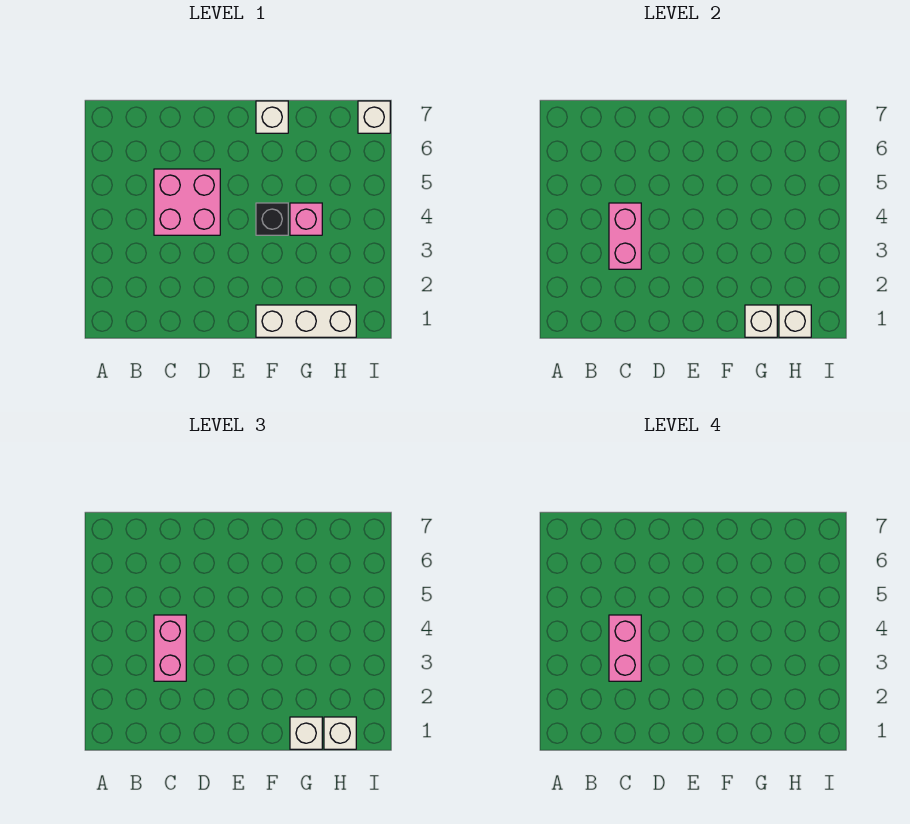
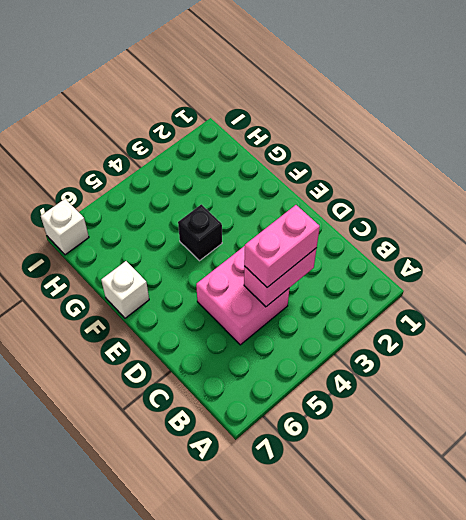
none -> white 1x3 brick [256,305,356,337]
none -> pink 1x1 brick [290,203,322,235]
none -> white 1x1 brick [745,305,777,337]

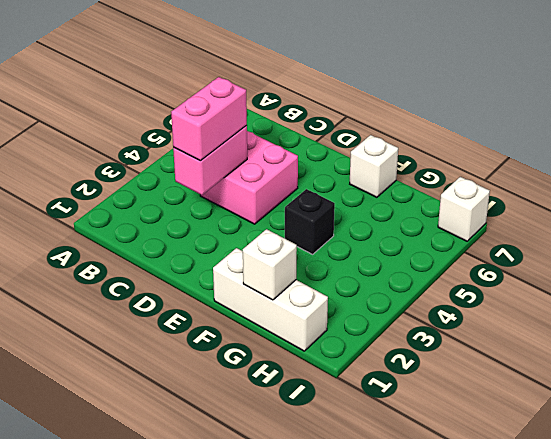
none -> pink 1x1 brick [290,203,322,235]
none -> white 1x1 brick [779,305,811,337]
none -> white 1x1 brick [290,717,322,749]

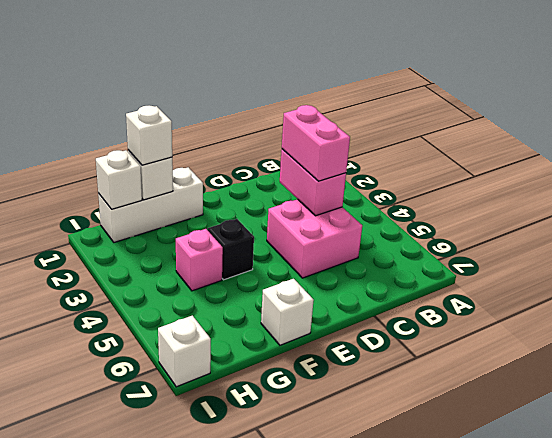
none -> white 1x1 brick [324,717,356,749]
none -> pink 1x2 brick [609,615,641,681]

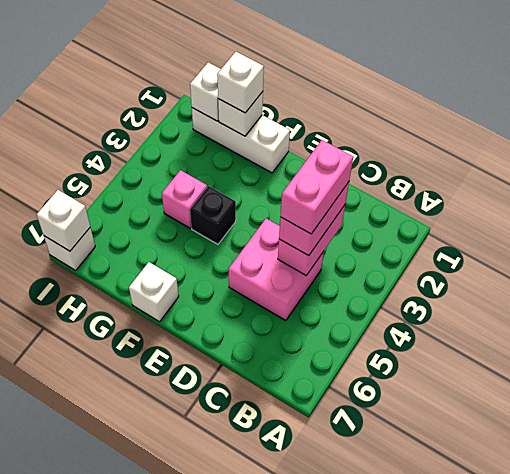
white 1x1 brick [37,190,90,251] -> white 1x1 brick moved to [324,717,356,749]

